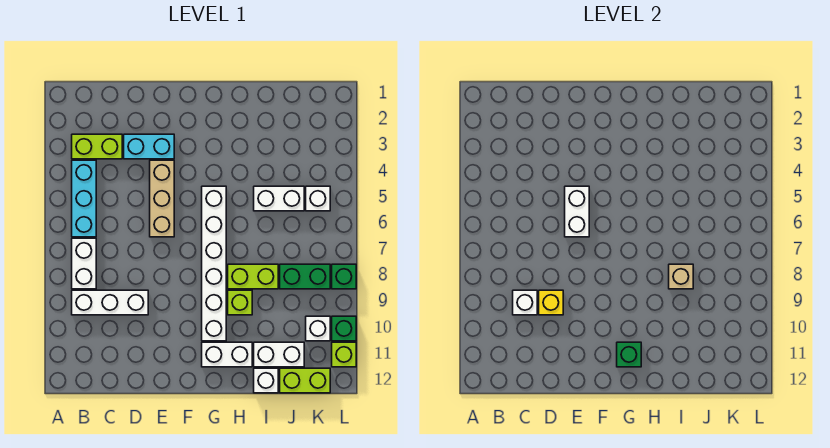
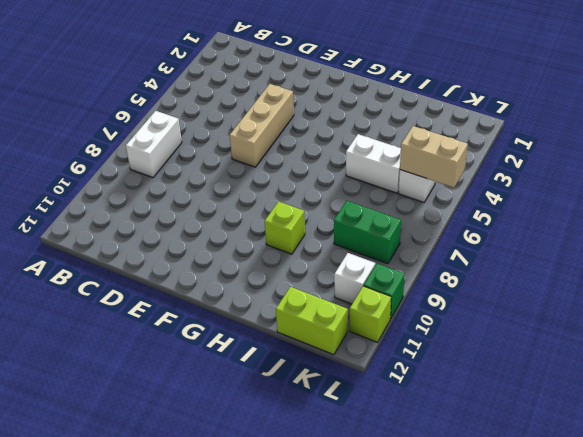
tan 1x2 brick [400,126,468,187] -> none
none -> lime 1x2 brick [72,134,122,159]
none -> cyan 1x3 brick [72,160,96,237]
none -> white 1x3 brick [72,290,148,315]

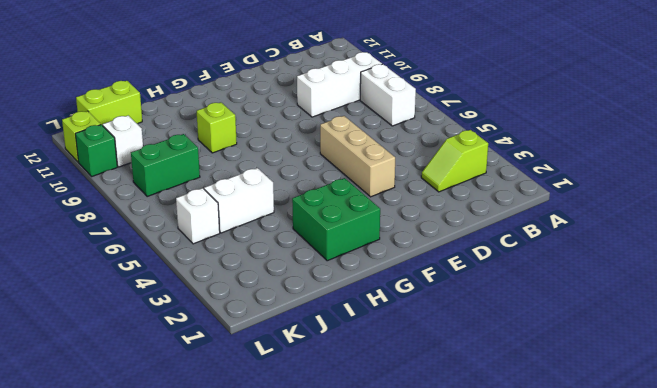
lime 1x2 slope [421,130,488,192] -> lime 1x2 brick [72,134,122,159]
green 2x2 brick [292,178,380,261] -> none
none -> cyan 1x3 brick [72,160,96,237]
none -> cyan 1x2 brick [124,134,174,159]
none -> white 1x6 brick [202,186,226,341]

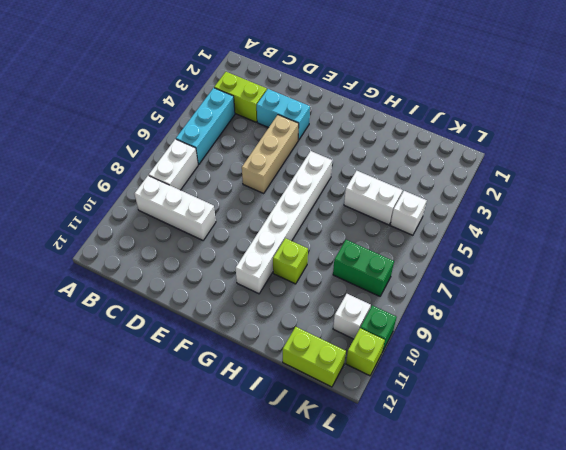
none -> white 1x2 brick [202,342,252,367]
none -> lime 1x2 brick [228,264,278,289]
none -> white 1x2 brick [254,342,304,367]

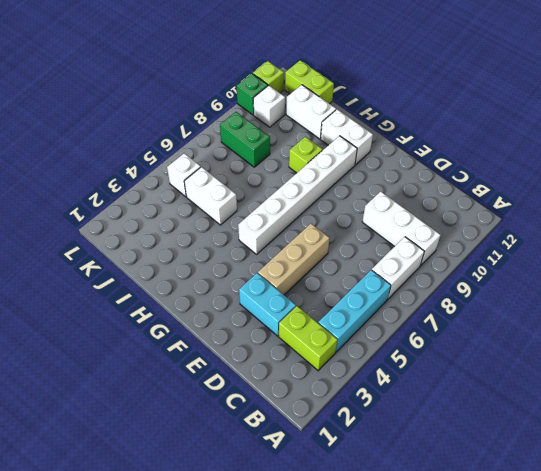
none -> lime 1x2 brick [228,264,278,289]
none -> white 1x1 brick [254,368,278,393]
none -> green 1x1 brick [332,264,356,289]

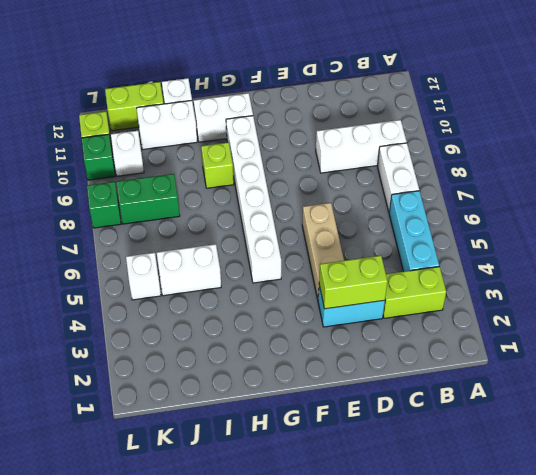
lime 1x2 brick [319,256,387,309] -> lime 1x2 brick moved to [228,264,278,289]
none -> white 1x1 brick [513,290,537,315]
none -> yellow 1x1 brick [539,290,563,315]
none -> white 1x2 brick [565,186,589,237]

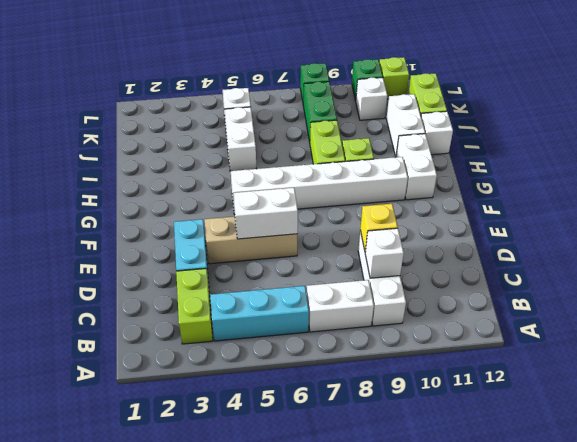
none -> green 1x1 brick [617,342,641,367]
none -> tan 1x1 brick [669,264,693,289]

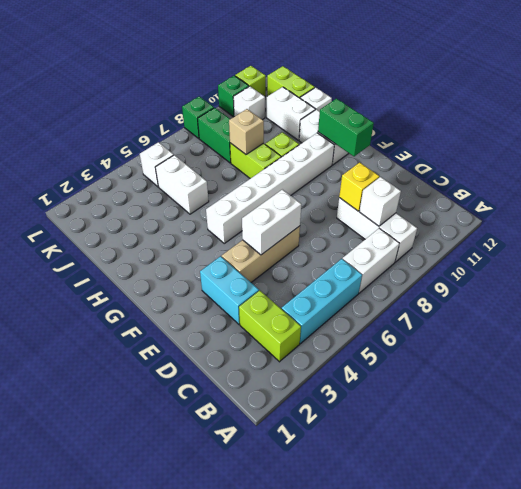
green 1x2 brick [318,99,374,156] -> green 1x1 brick [617,342,641,367]

